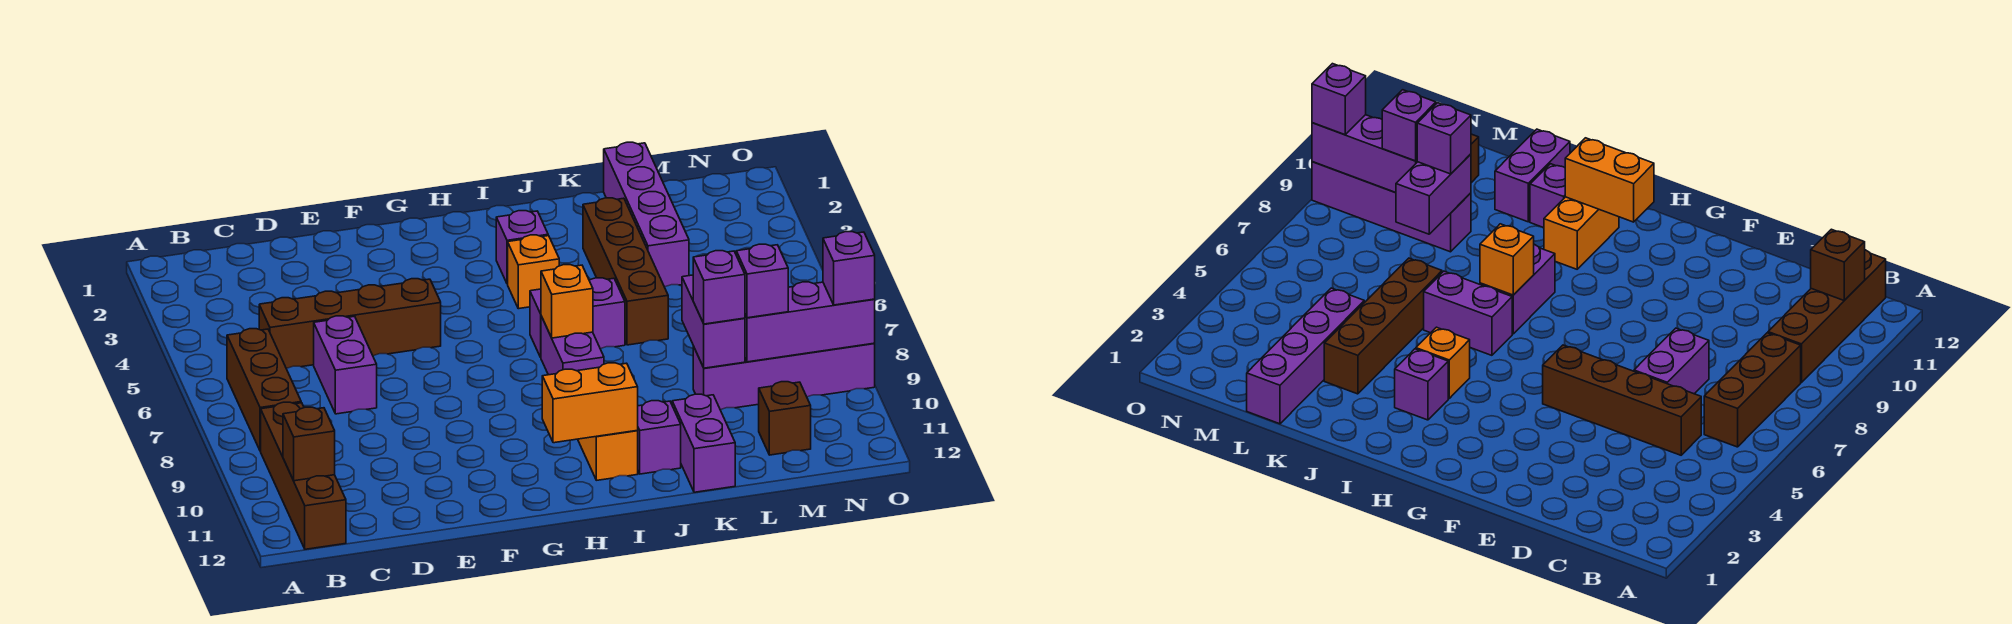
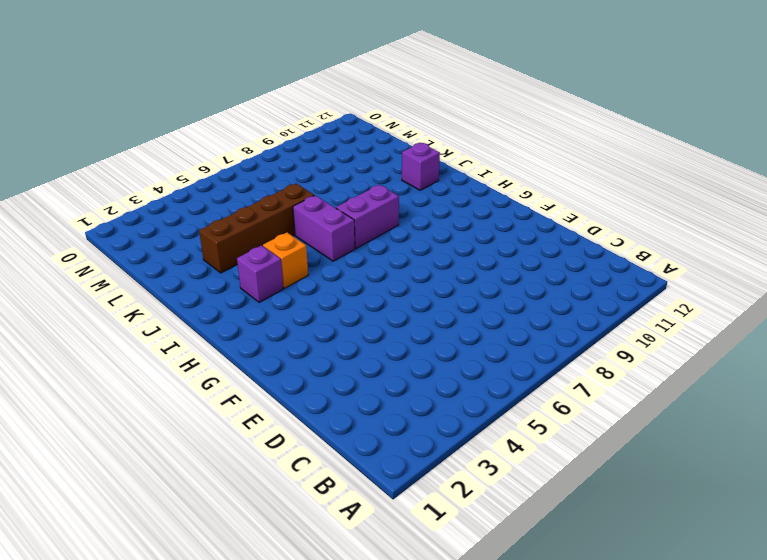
none -> brown 1x3 brick [227,329,301,451]
none -> brown 1x4 brick [261,402,346,549]
none -> brown 1x4 brick [259,279,441,369]

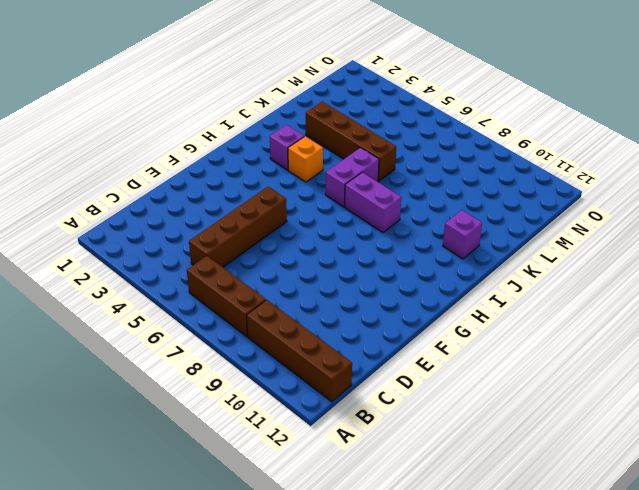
none -> purple 1x2 brick [314,316,377,414]
none -> orange 1x2 brick [578,431,638,480]
none -> purple 1x2 brick [672,394,735,492]

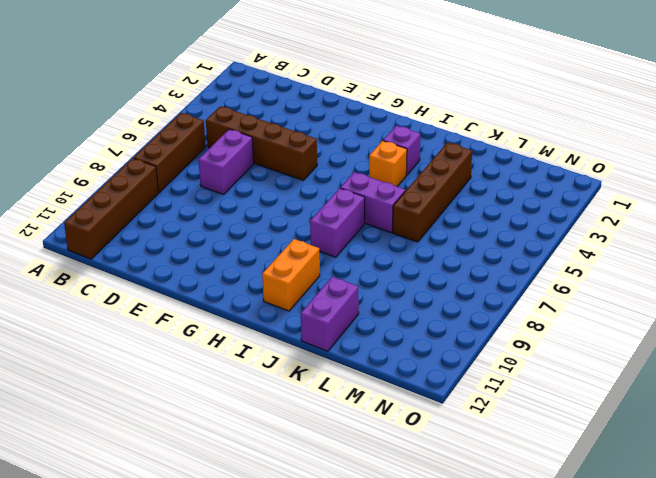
none -> purple 1x1 brick [637,401,681,474]
none -> purple 1x4 brick [604,142,689,287]
none -> purple 1x4 brick [693,343,875,410]

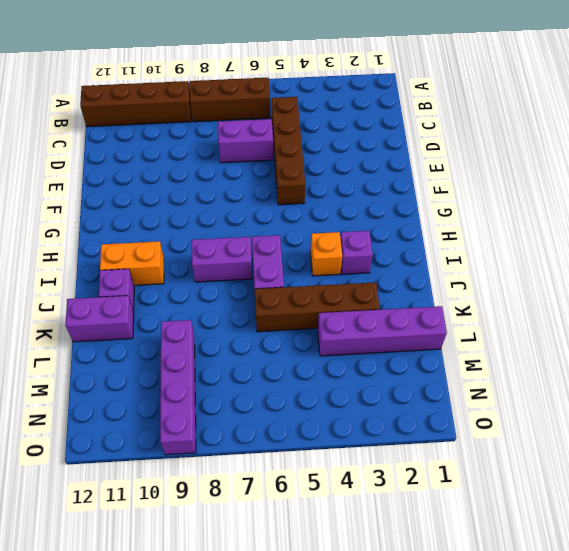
none -> brown 1x1 brick [759,382,811,455]
none -> brown 1x1 brick [283,407,335,481]
none -> orange 1x2 brick [542,363,638,443]

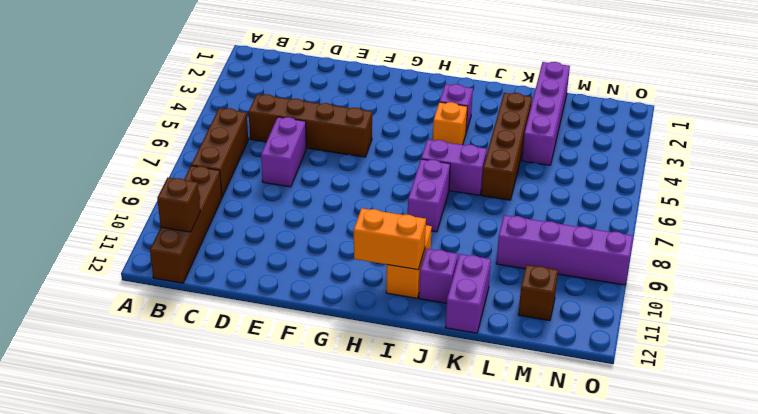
none -> orange 1x1 brick [541,265,593,338]
none -> purple 1x2 brick [682,275,745,368]
none -> purple 1x3 brick [745,282,875,362]

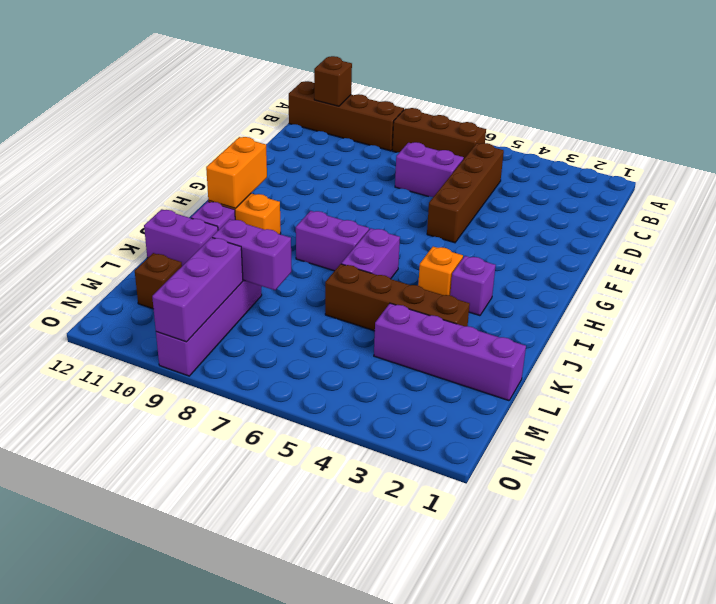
none -> orange 1x1 brick [541,265,593,338]
none -> purple 1x1 brick [693,251,745,324]
none -> purple 1x1 brick [736,244,788,318]

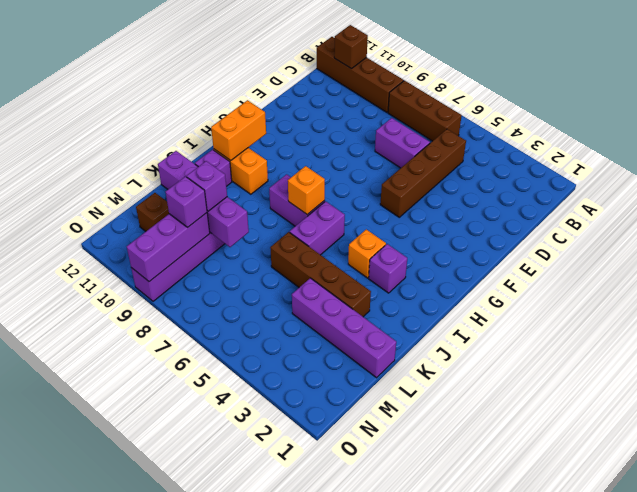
none -> purple 1x1 brick [823,232,875,305]

